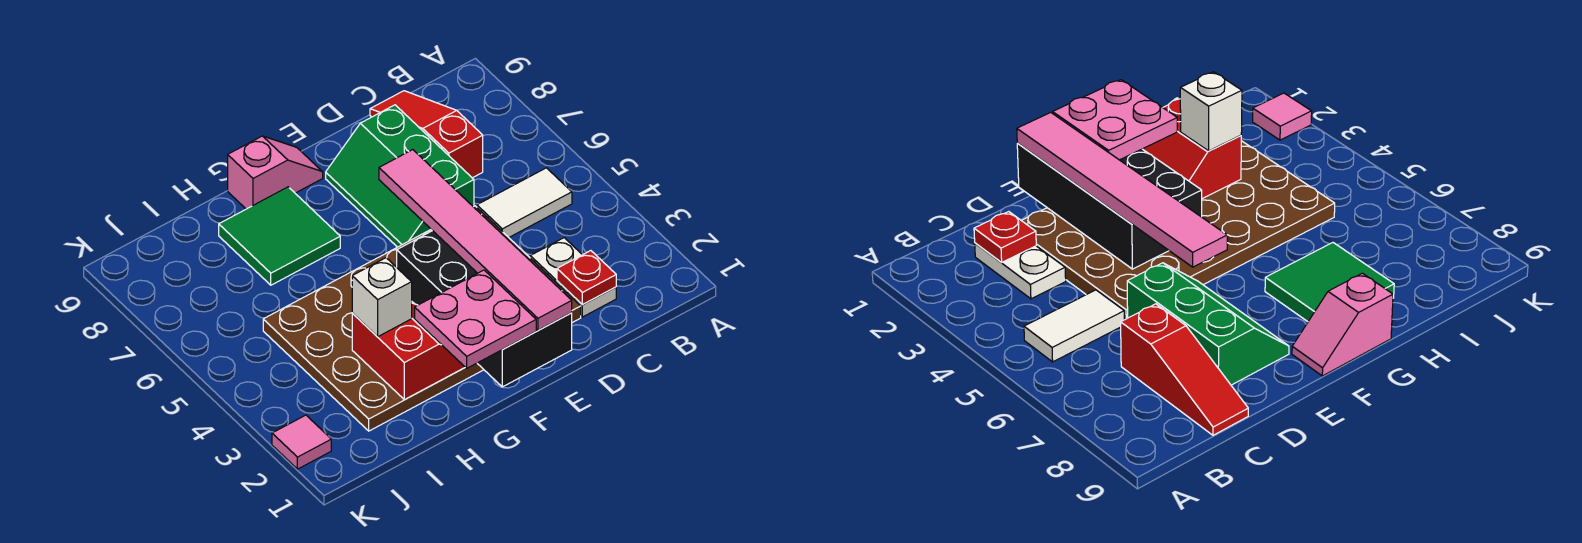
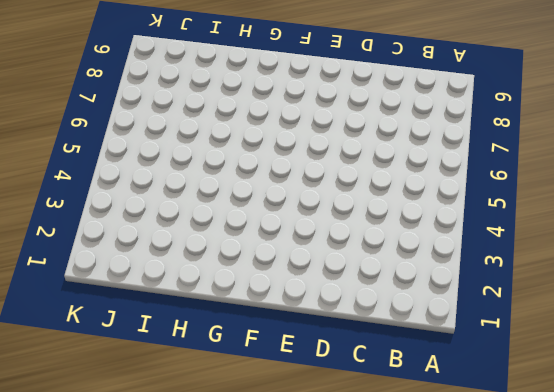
none -> white 1x2 tile [477,168,572,237]
none -> white 1x2 plate [530,238,616,317]
none -> red 1x3 slope [370,91,483,178]

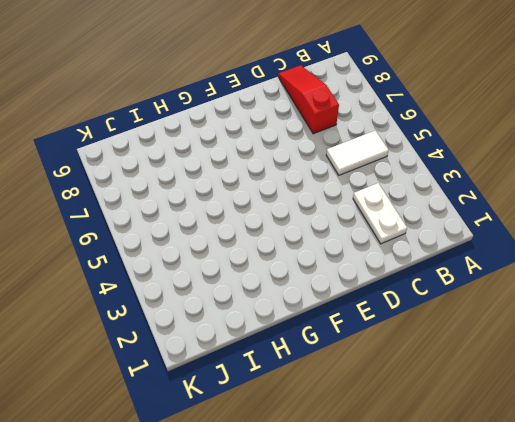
none -> brown 4x6 plate [263,206,581,431]
none -> green 2x3 slope [326,105,474,247]
none -> pink 1x2 slope [228,136,323,209]

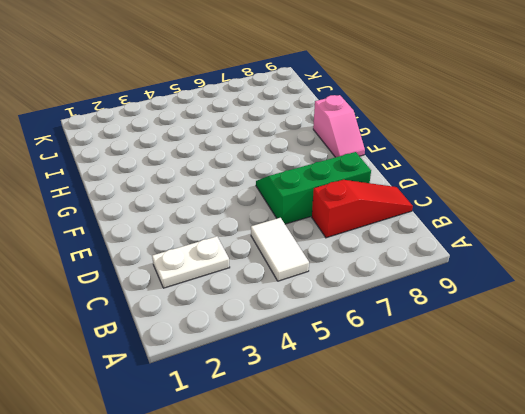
none -> brown 4x6 plate [263,206,581,431]
none -> green 2x2 tile [219,187,340,285]
none -> pink 1x1 tile [272,415,331,469]

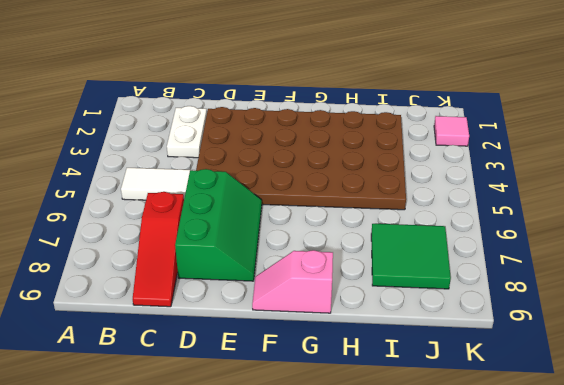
green 2x2 tile [371,224,451,289] -> green 2x2 tile moved to [219,187,340,285]
none -> red 1x1 plate [557,251,616,305]
none -> black 2x4 brick [397,231,572,387]
none -> red 2x2 slope [352,303,465,400]

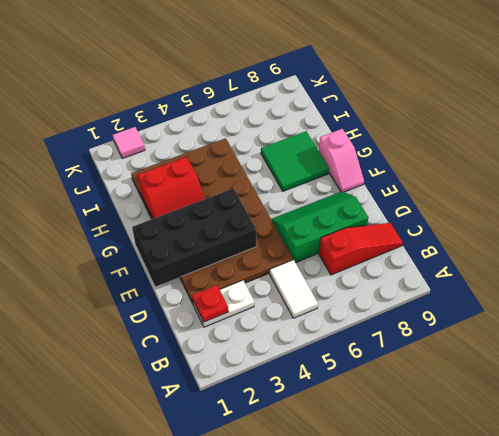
none -> pink 1x6 tile [379,150,572,330]
none -> pink 2x2 plate [415,270,536,368]
none -> white 1x1 brick [352,258,412,337]

